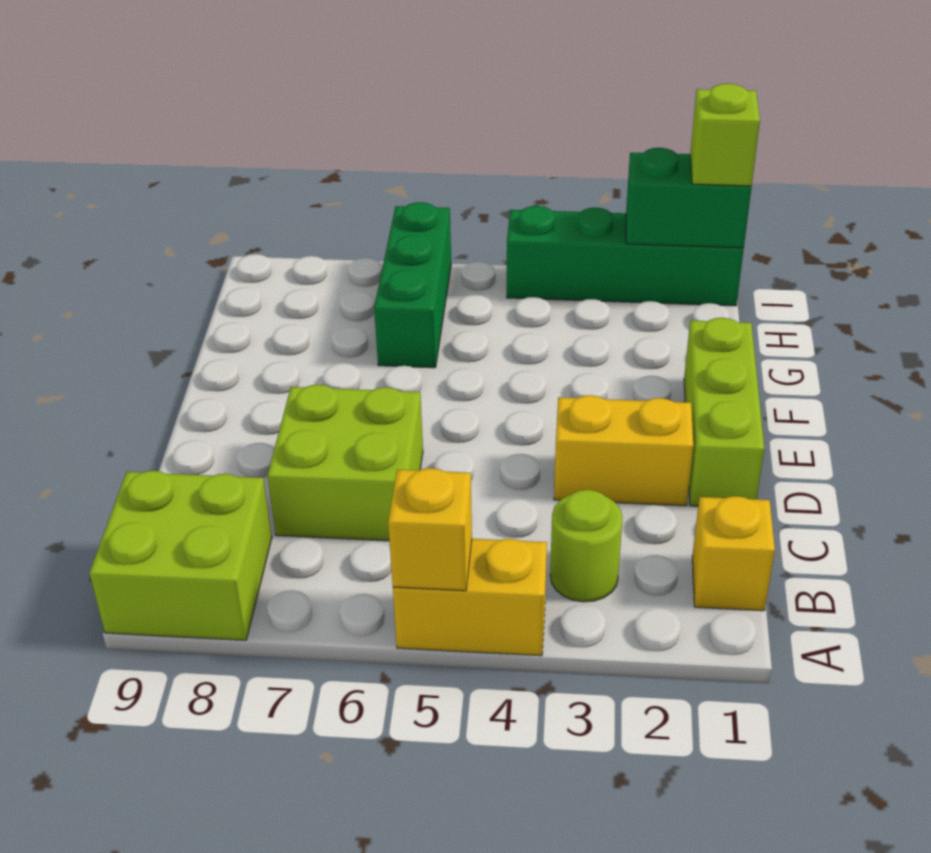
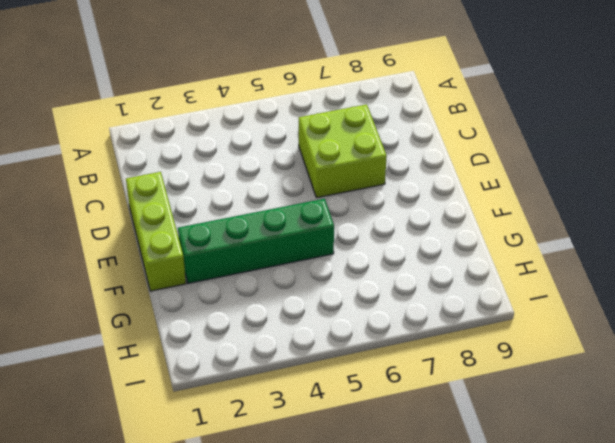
green 1x4 brick [178,199,334,283] -> green 1x4 brick moved to [507,206,744,306]
none -> yellow 1x2 brick [393,539,547,656]
none -> lime 2x2 brick [89,471,272,640]
none -> yellow 1x1 brick [692,496,775,611]

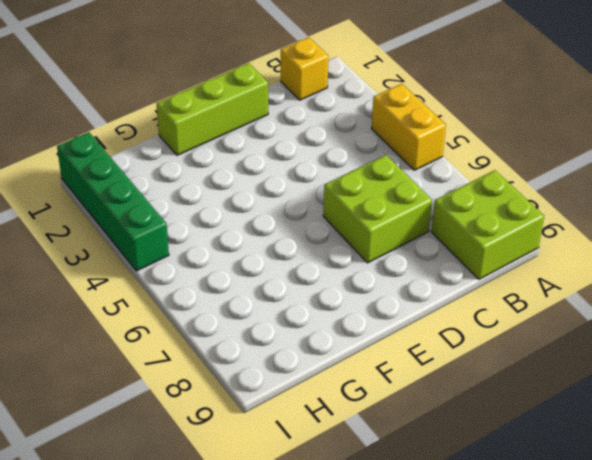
none -> lime 1x1 round brick [550,490,622,602]
none -> yellow 1x2 brick [554,395,693,506]
none -> green 1x3 brick [374,202,451,368]

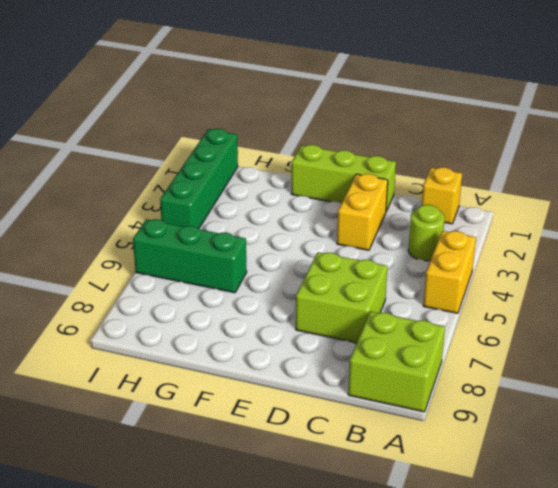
none -> yellow 1x1 brick [388,468,472,591]
none -> green 1x2 brick [626,148,752,248]
none -> lime 1x1 brick [690,84,760,186]

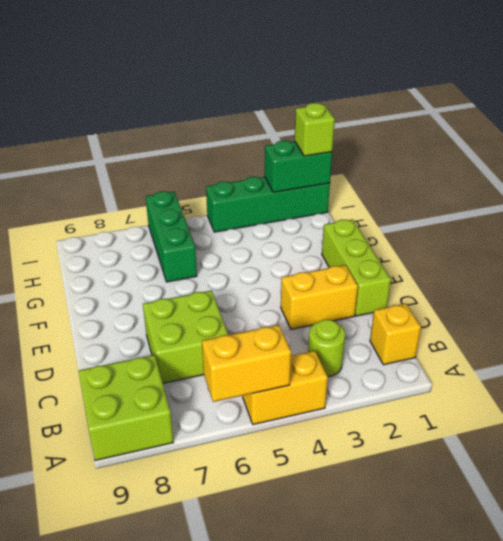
yellow 1x2 brick [202,325,291,402] -> yellow 1x1 brick [388,468,472,591]

